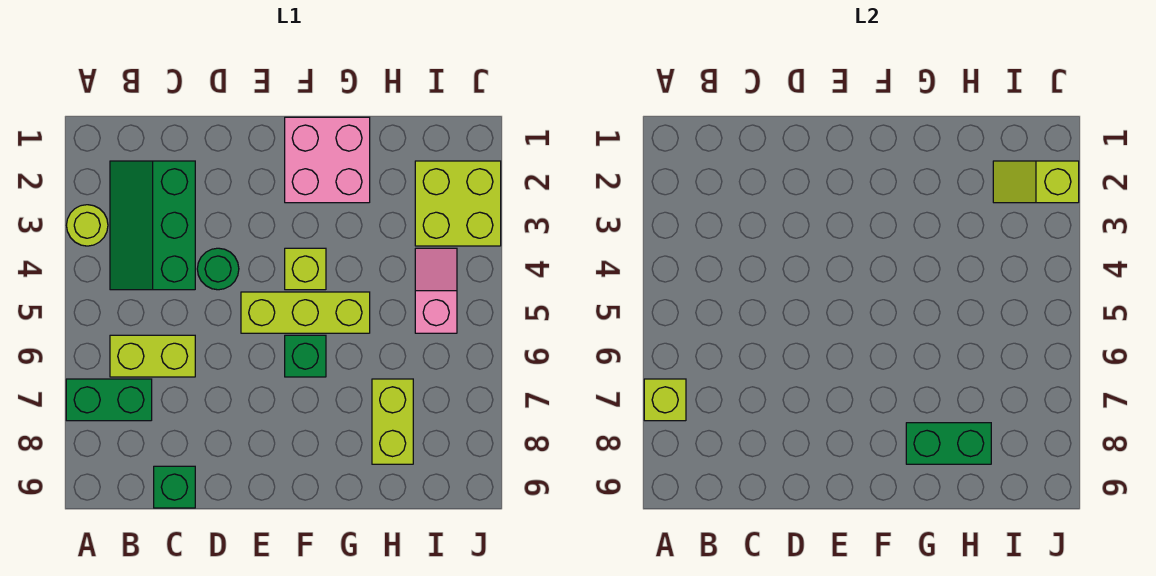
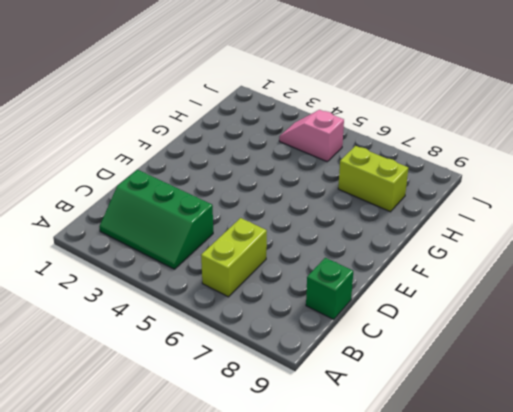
none -> lime 1x1 round brick [66,205,108,246]
none -> green 1x2 brick [66,379,152,421]
none -> green 1x1 round brick [197,248,239,290]

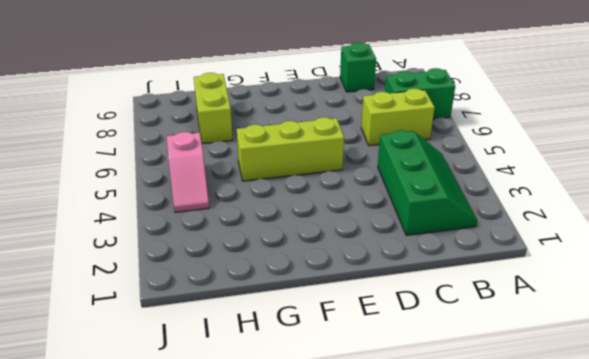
none -> lime 1x1 round brick [66,205,108,246]
none -> green 1x1 round brick [197,248,239,290]
none -> pink 2x2 brick [285,117,370,203]

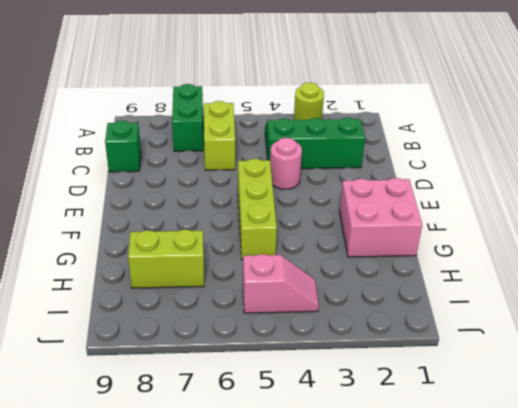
pink 1x1 round brick [270,138,302,189] -> green 1x1 round brick [197,248,239,290]
none -> lime 1x1 brick [285,248,326,290]
none -> green 1x1 brick [285,335,326,377]
none -> lime 2x2 brick [415,161,501,246]

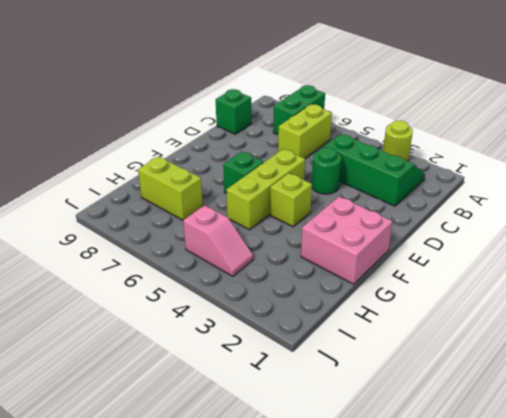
none -> lime 2x2 brick [415,161,501,246]
none -> lime 1x1 brick [644,379,686,421]
none -> green 1x2 brick [906,423,991,464]

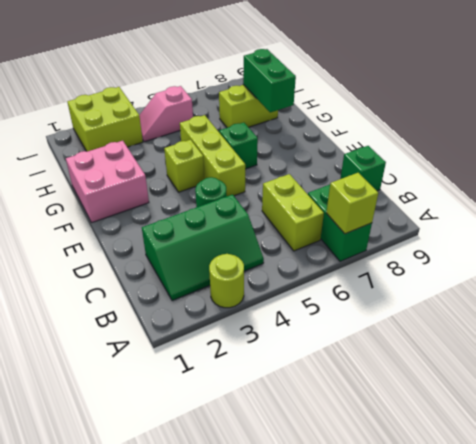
none -> lime 1x2 slope [993,161,1079,203]

